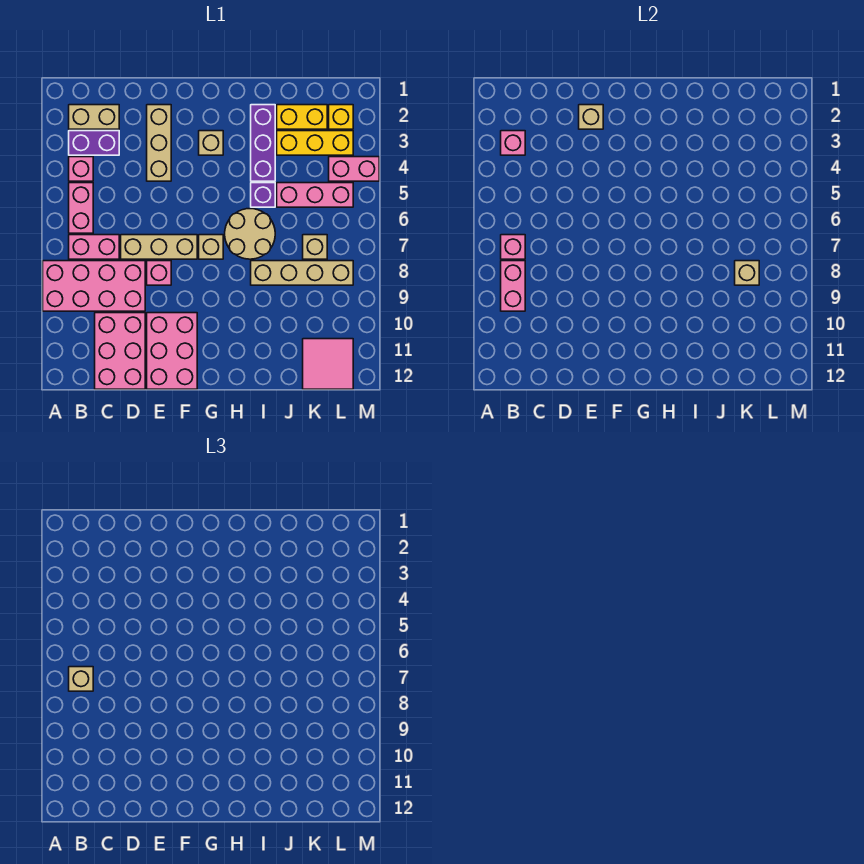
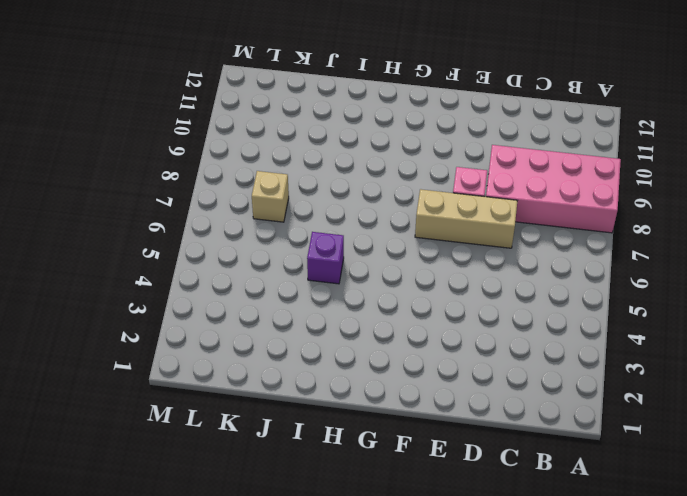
none -> tan 1x2 brick [69,105,119,129]
none -> purple 1x2 brick [69,131,119,155]
none -> pink 1x1 brick [69,157,93,181]
none -> pink 1x2 brick [69,183,93,233]

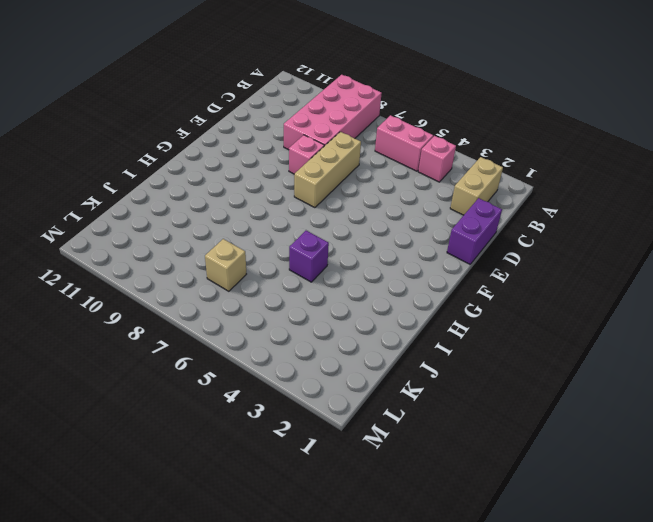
purple 1x2 brick [447,198,502,264] -> purple 1x2 brick moved to [69,131,119,155]
none -> pink 1x2 brick [69,235,119,259]
none -> pink 2x3 brick [95,313,145,389]
none -> tan 1x3 brick [147,105,171,181]
none -> pink 2x3 brick [147,313,197,389]

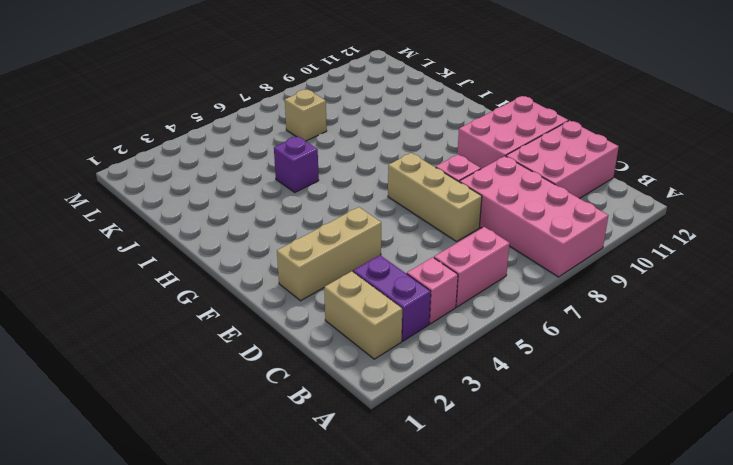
none -> pink 1x2 brick [69,235,119,259]
none -> tan 1x1 brick [199,131,223,155]
none -> tan 1x1 brick [199,235,223,259]
none -> tan 2x2 round brick [225,209,275,259]

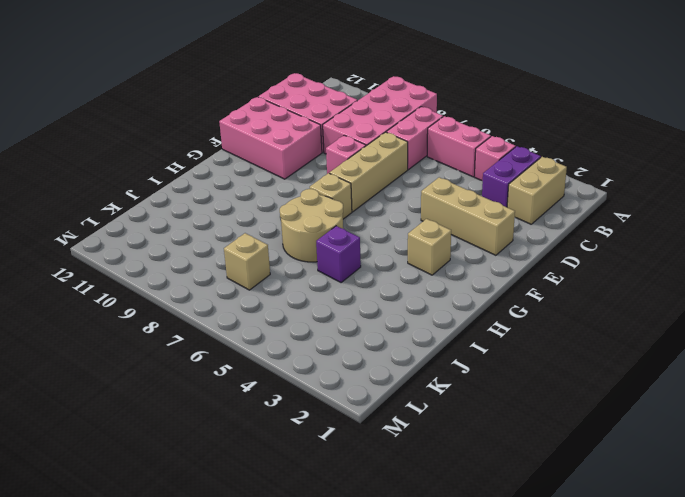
none -> purple 1x3 brick [251,105,275,181]
none -> tan 1x4 brick [251,261,353,285]
none -> yellow 1x2 brick [277,105,327,129]
none -> yellow 1x3 brick [277,131,353,155]

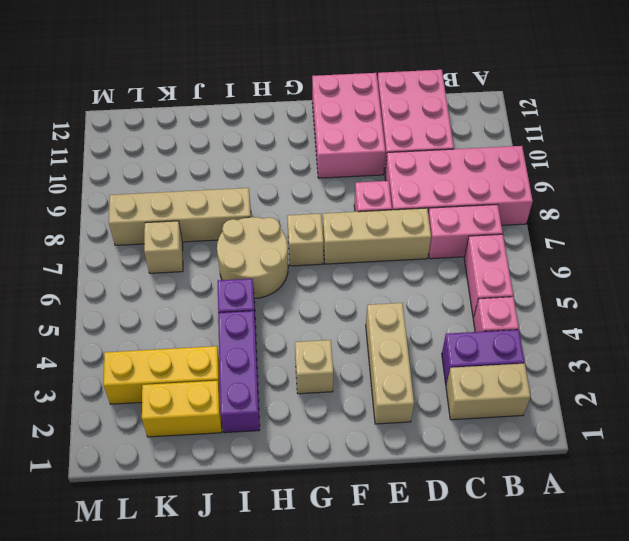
none -> pink 1x3 brick [277,183,353,207]
none -> pink 2x2 tile [303,339,353,389]
none -> yellow 1x1 brick [329,105,353,129]
none -> pink 1x2 brick [329,157,379,181]

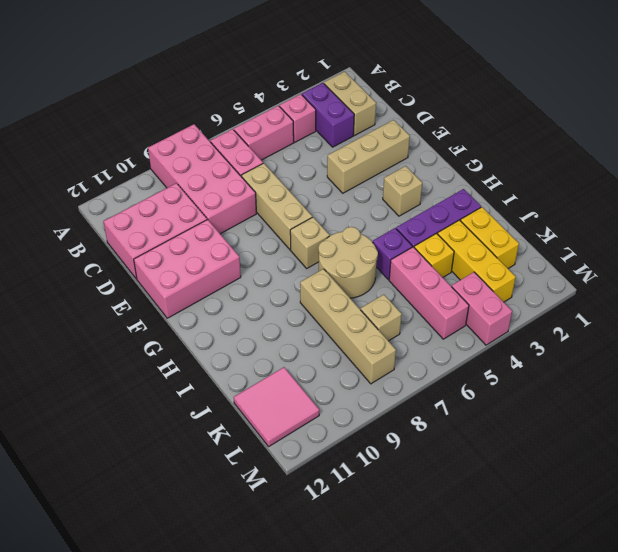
yellow 1x1 brick [414,234,454,277] -> yellow 1x1 brick moved to [329,105,353,129]
none -> pink 1x1 brick [147,261,171,285]
none -> pink 1x1 brick [501,131,525,155]
none -> pink 1x1 brick [501,235,525,259]
none -> pink 1x2 brick [501,261,525,311]

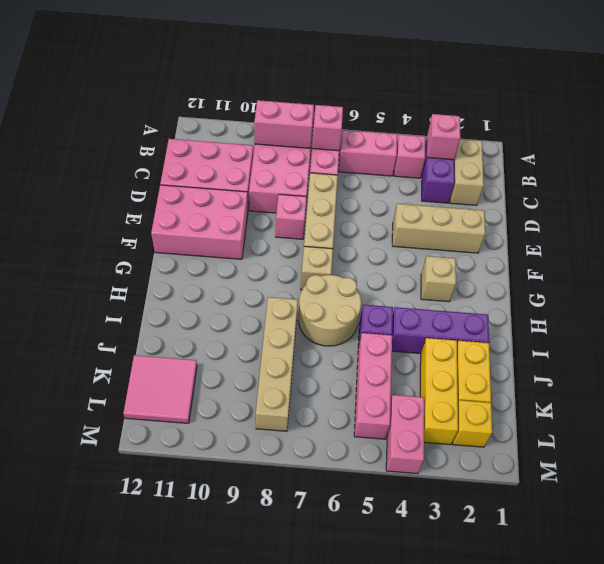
none -> tan 1x1 brick [303,235,327,259]
none -> tan 1x1 brick [579,105,603,129]
none -> tan 1x1 brick [735,261,759,285]
none -> tan 1x1 brick [69,667,93,691]

